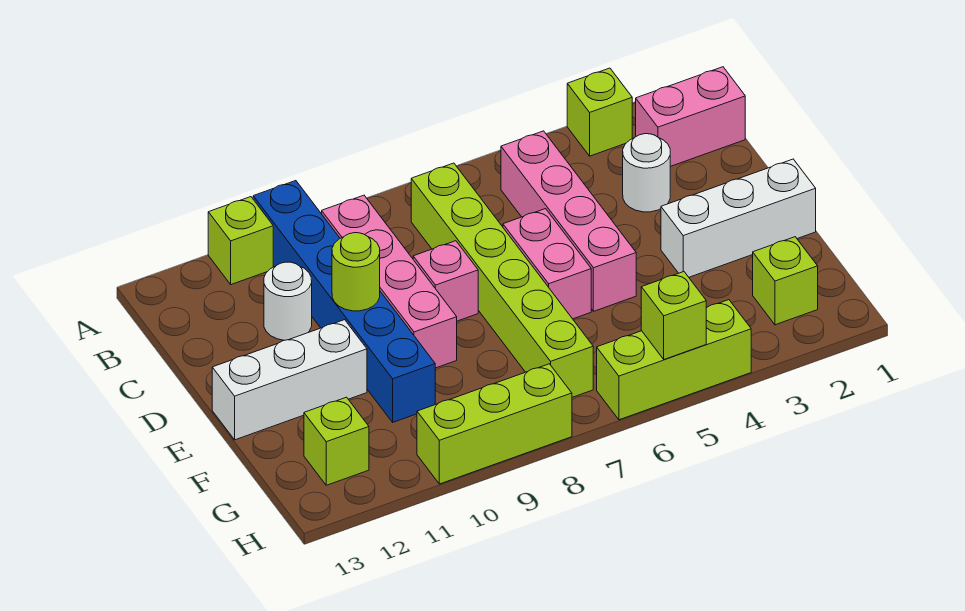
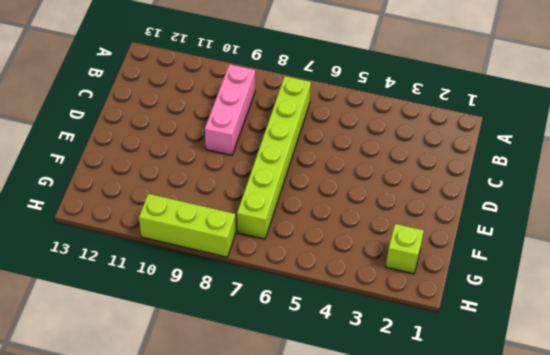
pink 1x3 brick [205,64,255,155] -> pink 1x4 brick [322,195,457,368]
none -> lime 1x1 brick [567,68,632,156]
none -> blue 1x6 brick [253,181,435,422]
none -> lime 1x1 brick [208,197,273,285]

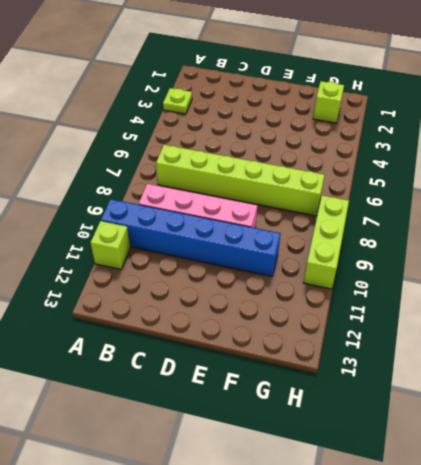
lime 1x1 plate [163,88,192,114] -> lime 1x1 brick [567,68,632,156]
none -> pink 1x2 brick [636,67,745,167]
none -> pink 1x4 brick [501,131,636,311]
none -> white 1x1 round brick [623,134,670,212]

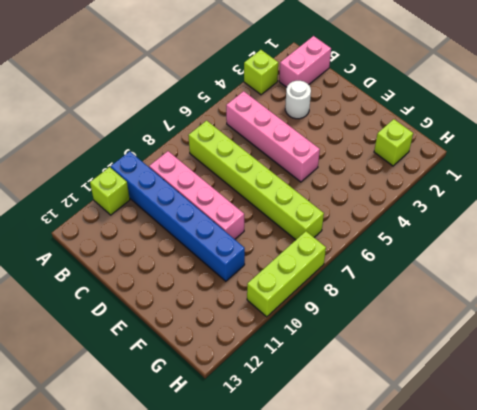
none -> white 1x1 round brick [264,262,312,340]
none -> pink 1x2 brick [503,209,591,319]
none -> pink 1x1 brick [413,241,478,321]

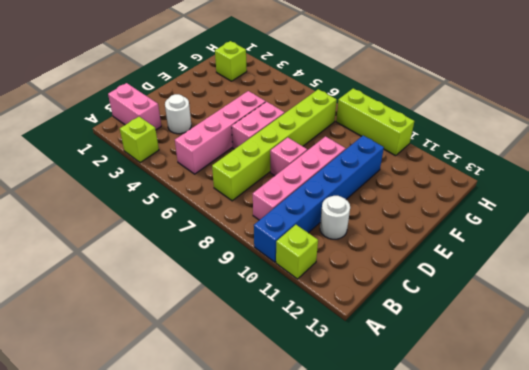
none -> white 1x3 brick [661,159,816,277]
none -> white 1x3 brick [212,320,367,440]
none -> lime 1x1 brick [304,397,369,485]

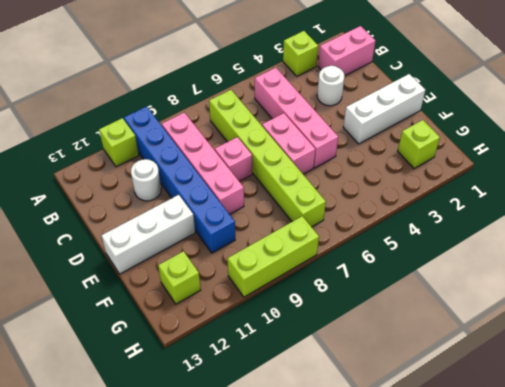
none -> lime 1x3 brick [597,300,751,420]
none -> lime 1x1 round brick [332,233,380,311]
none -> lime 1x1 brick [641,272,706,359]

